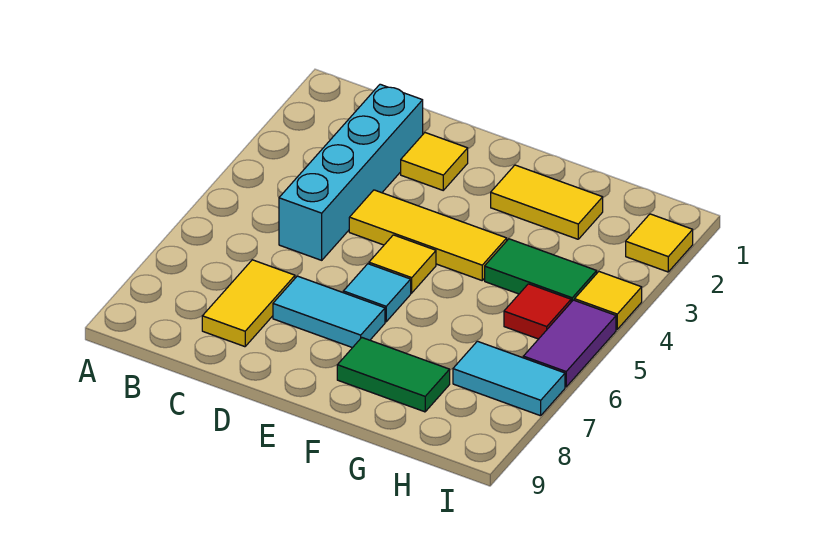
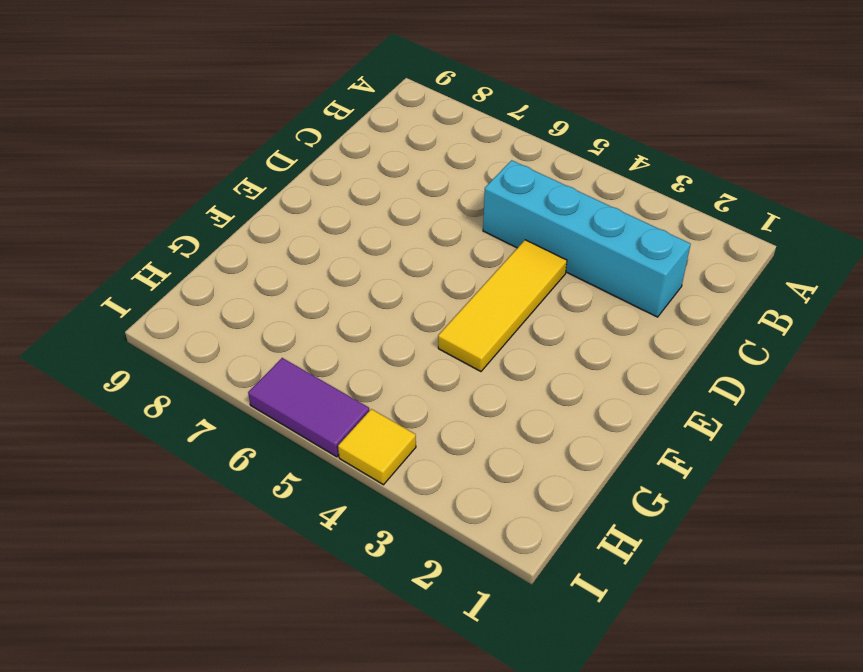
none -> yellow 1x2 tile [202,260,295,347]
none -> yellow 1x1 tile [401,133,468,190]
none -> cyan 1x2 tile [273,276,385,348]

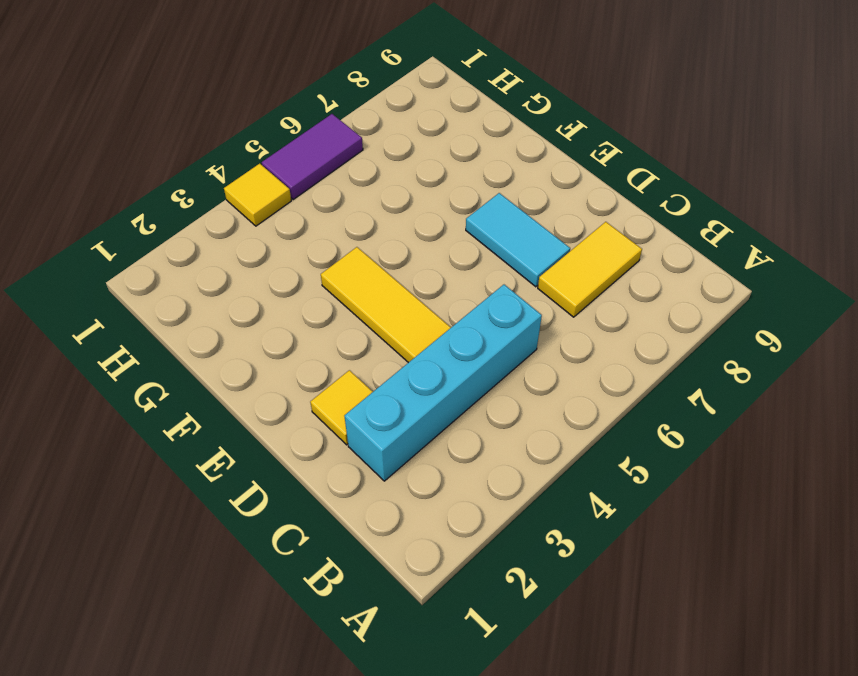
none -> yellow 1x1 tile [369,235,436,293]
none -> cyan 1x1 tile [343,264,411,322]
none -> yellow 1x2 tile [491,165,603,239]

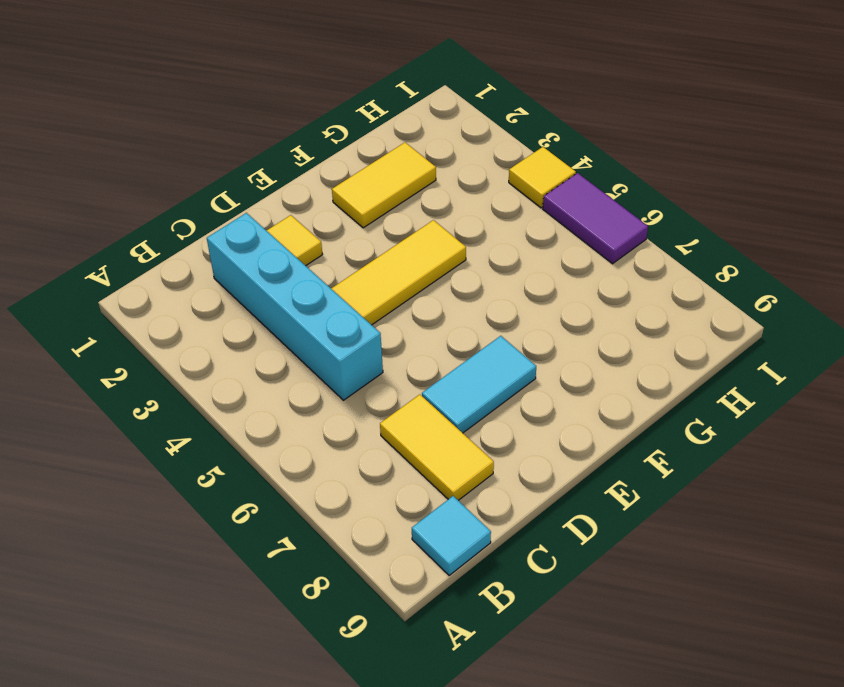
cyan 1x1 tile [412,496,491,575] -> cyan 1x1 tile moved to [343,264,411,322]
none -> yellow 1x1 tile [369,235,436,293]
none -> green 1x2 tile [337,338,450,412]
none -> green 1x2 tile [485,239,597,302]

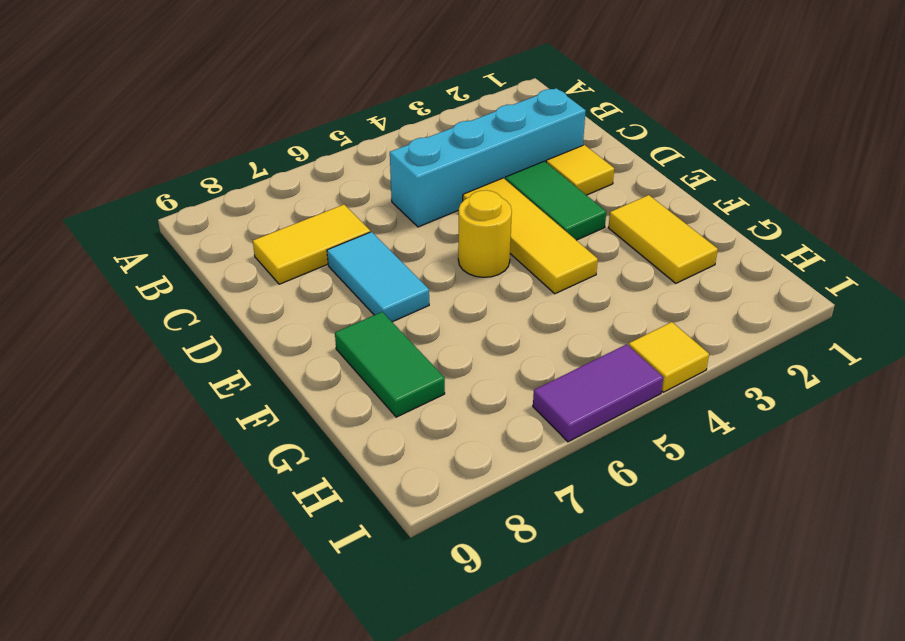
green 1x2 tile [505,161,606,240] -> green 1x2 tile moved to [485,239,597,302]
yellow 1x1 round brick [458,190,512,277] -> yellow 1x1 tile [369,235,436,293]
none -> cyan 1x1 tile [343,264,411,322]
none -> red 1x1 tile [504,284,571,339]
none -> cyan 1x2 tile [453,341,565,416]

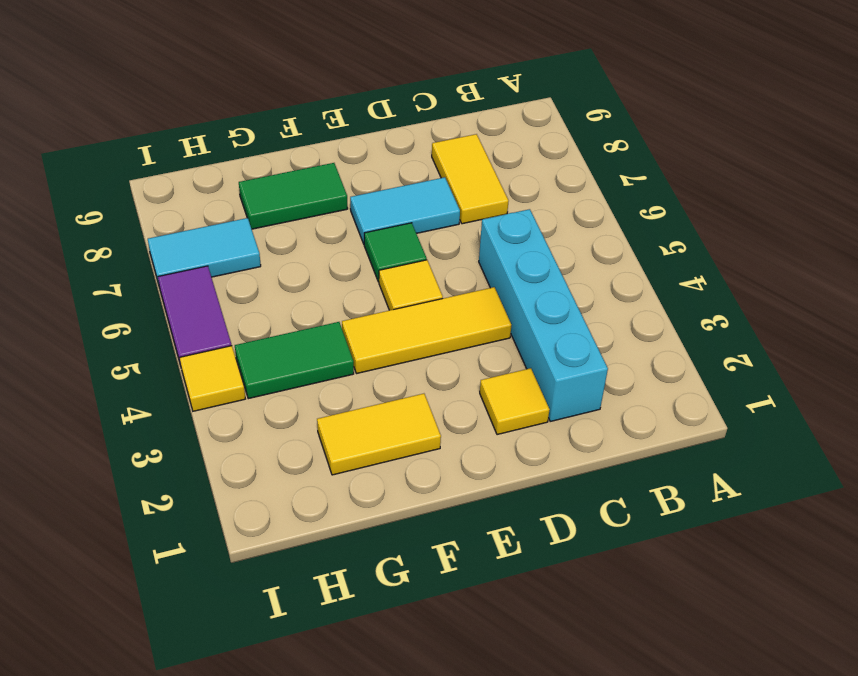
green 1x1 tile [364,223,427,282] -> cyan 1x1 tile [343,264,411,322]
none -> red 1x1 tile [504,284,571,339]
none -> yellow 1x1 tile [626,214,693,272]

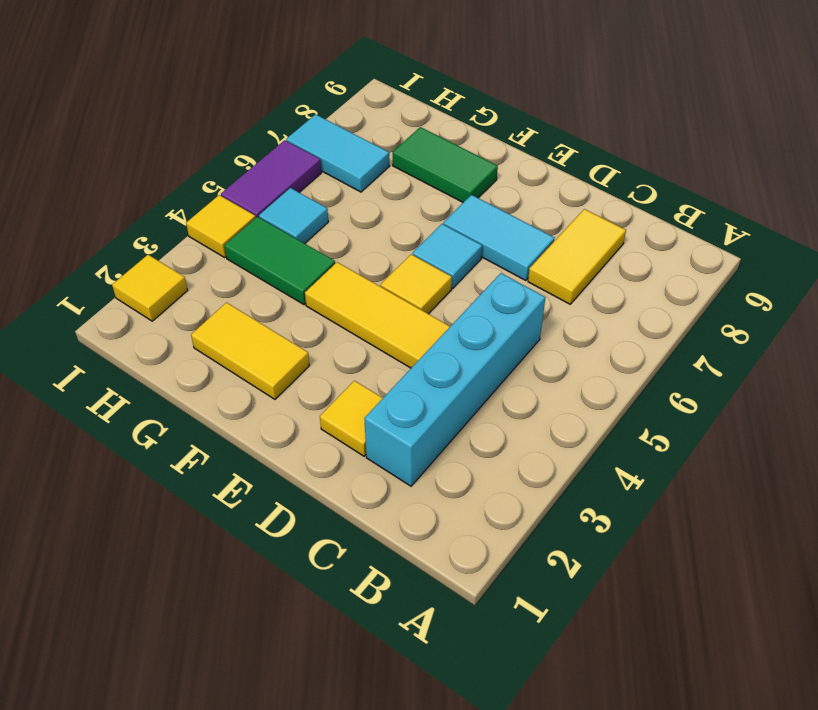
cyan 1x1 tile [259,188,328,244] -> red 1x1 tile [504,284,571,339]

